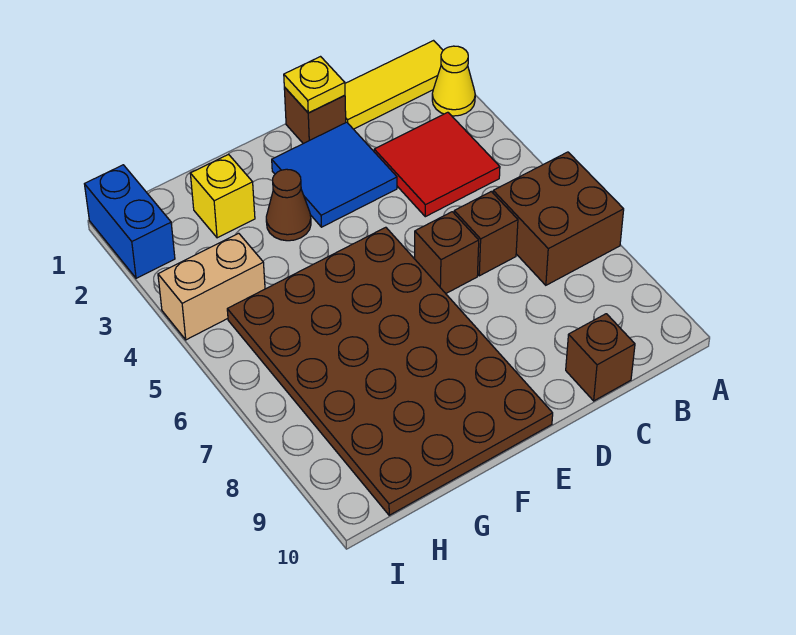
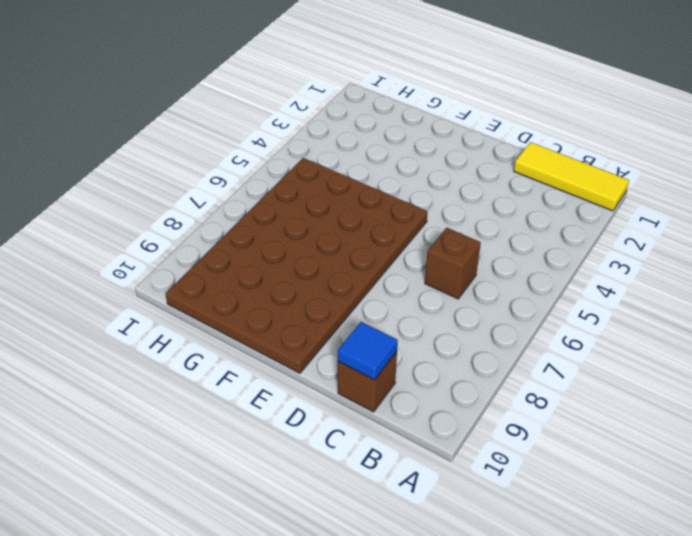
blue 1x1 tile [338,322,398,380] -> none
none -> yellow 1x1 cone [432,46,475,116]
none -> brown 2x2 brick [493,152,624,285]
none -> red 2x2 tile [374,112,500,217]

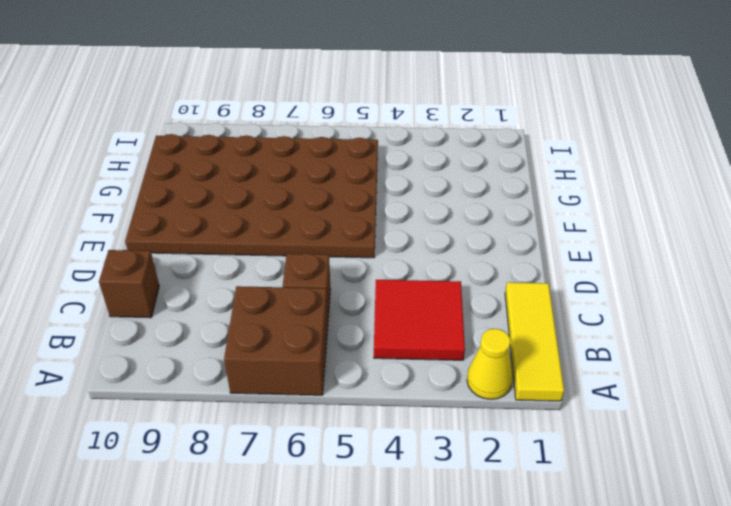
none -> brown 1x1 brick [284,87,346,144]
none -> blue 2x2 tile [272,122,397,227]
none -> brown 1x1 brick [415,212,479,293]

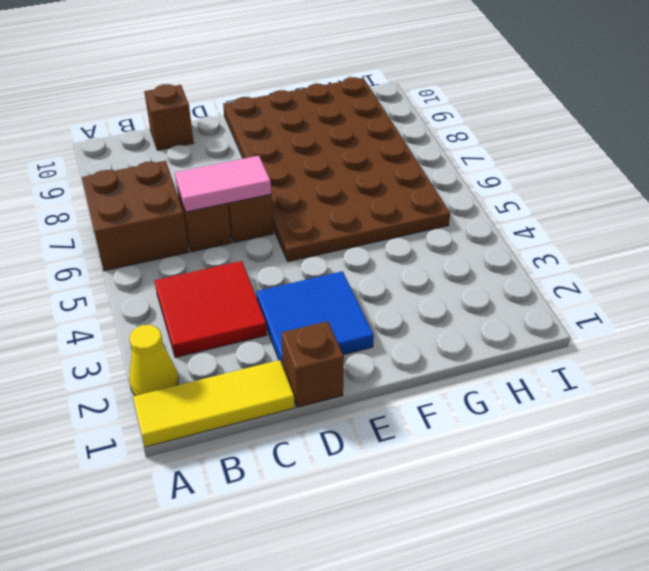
pink 1x2 tile [175,156,271,212] -> none
none -> brown 1x1 cone [266,169,311,241]
none -> yellow 1x1 brick [190,154,255,238]
none -> tan 1x2 brick [158,233,265,340]

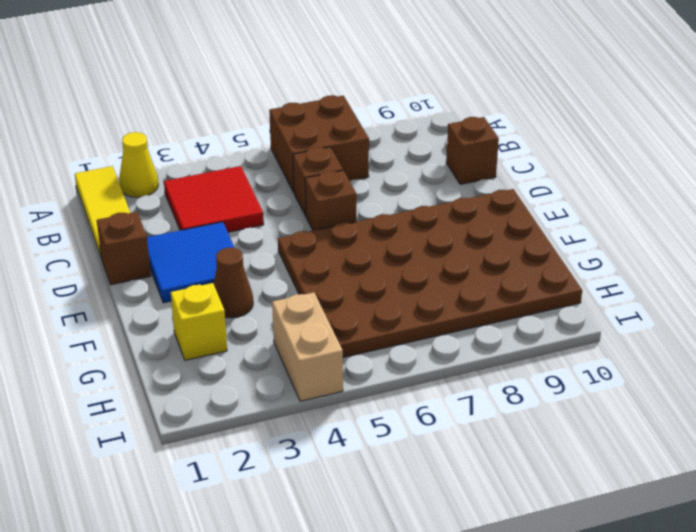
none -> blue 1x2 brick [85,165,175,278]
none -> yellow 1x1 plate [284,57,345,113]

